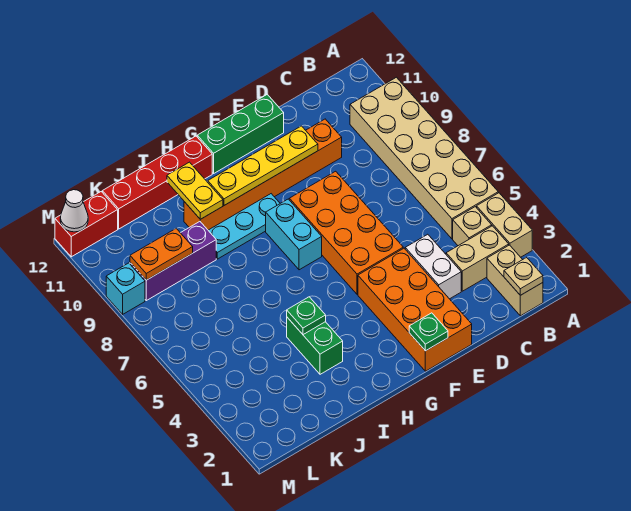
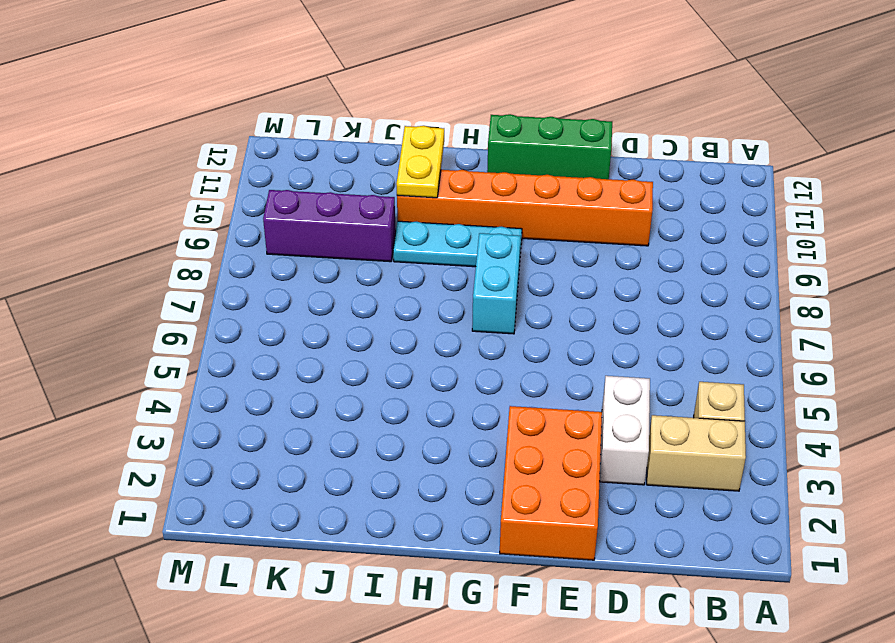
orange 2x3 brick [500,406,602,560] -> orange 2x4 brick [358,248,472,371]
none -> tan 1x2 brick [477,193,532,257]
none -> tan 2x6 brick [350,77,498,239]
none -> tan 1x2 brick [487,245,543,316]

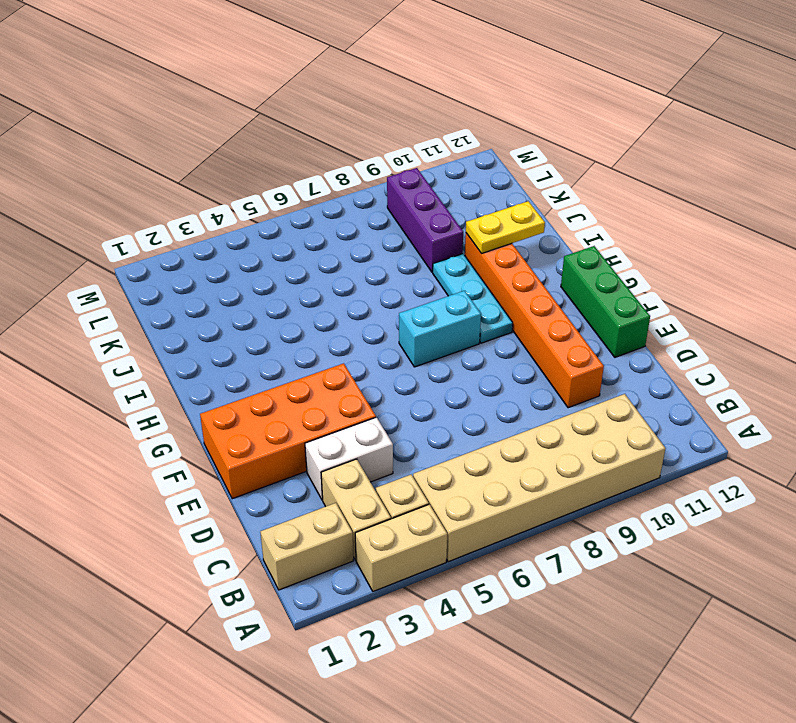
none -> orange 2x4 brick [289,171,403,294]
none -> red 1x4 brick [102,136,212,229]
none -> green 1x2 brick [287,317,343,374]

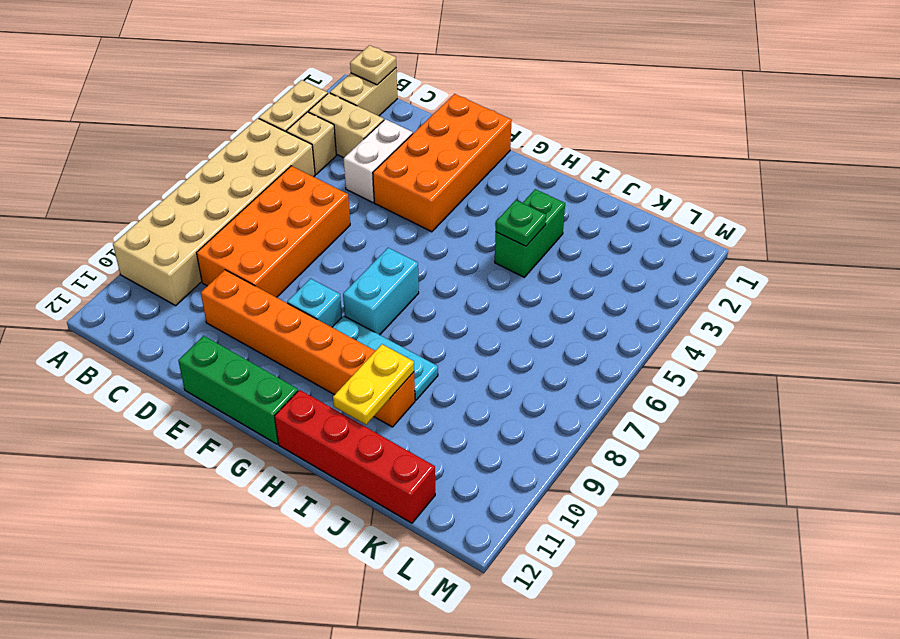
orange 2x4 brick [197,166,350,297] -> orange 2x4 brick moved to [289,171,403,294]
cyan 1x1 brick [287,279,342,327] -> cyan 1x1 brick moved to [106,263,145,314]
none -> purple 1x3 brick [130,222,216,301]
none -> red 1x2 brick [55,192,118,257]
none -> yellow 1x4 plate [208,126,318,205]

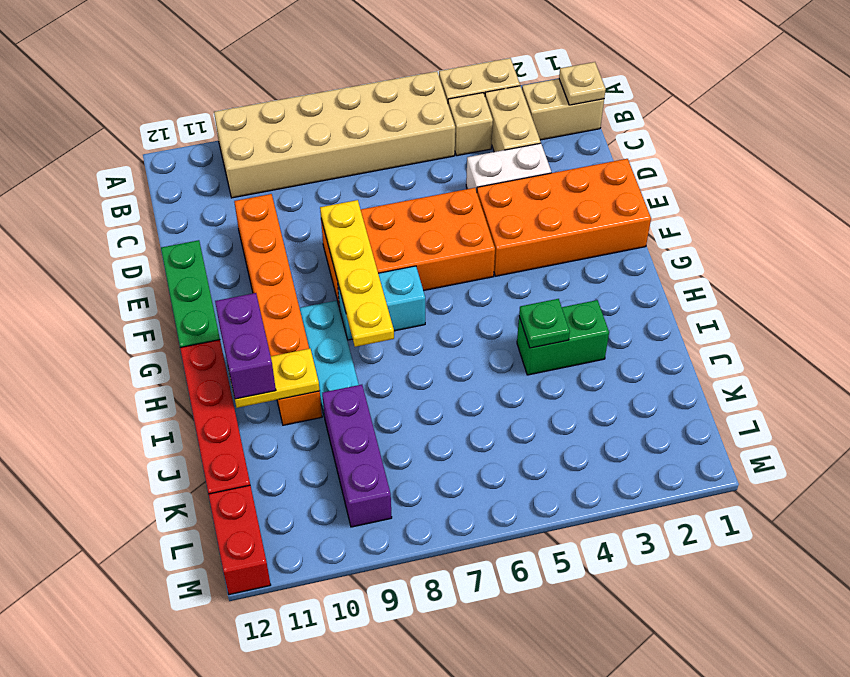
yellow 1x4 plate [320,200,394,347] -> yellow 1x4 plate moved to [208,126,318,205]
purple 1x2 brick [215,293,276,399] -> none
none -> cyan 1x1 brick [106,263,145,314]
none -> green 1x1 plate [409,313,448,351]
none -> orange 1x2 plate [130,228,193,280]

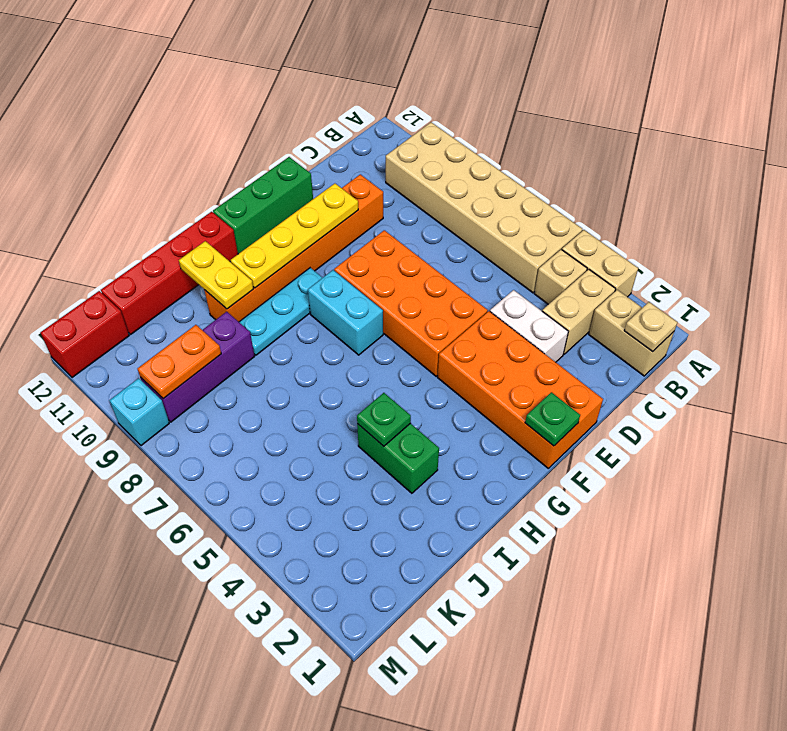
none -> white 1x1 cone [60,190,88,232]

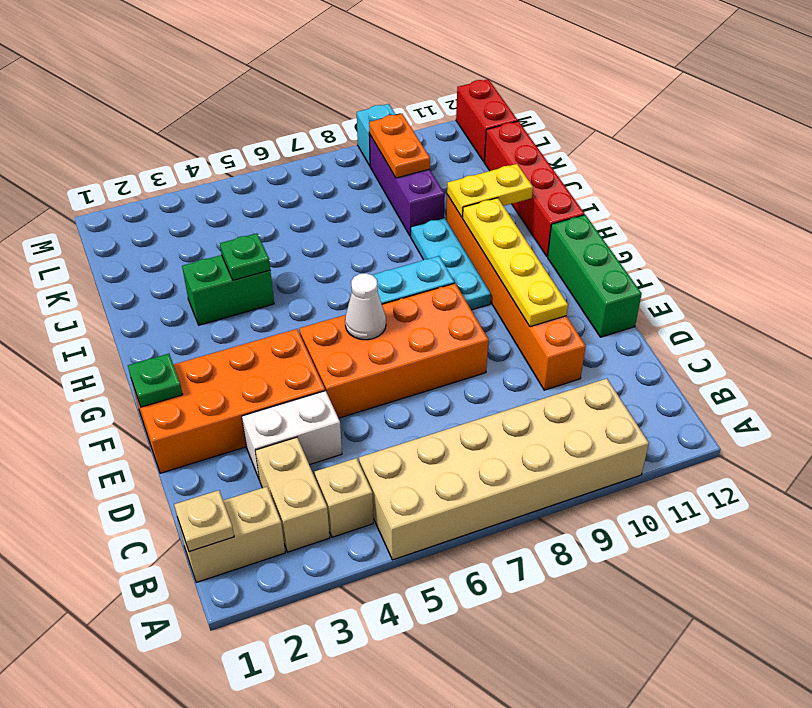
white 1x1 cone [345,273,386,340] -> white 1x1 cone moved to [60,190,88,232]
none -> tan 1x2 brick [477,193,532,257]

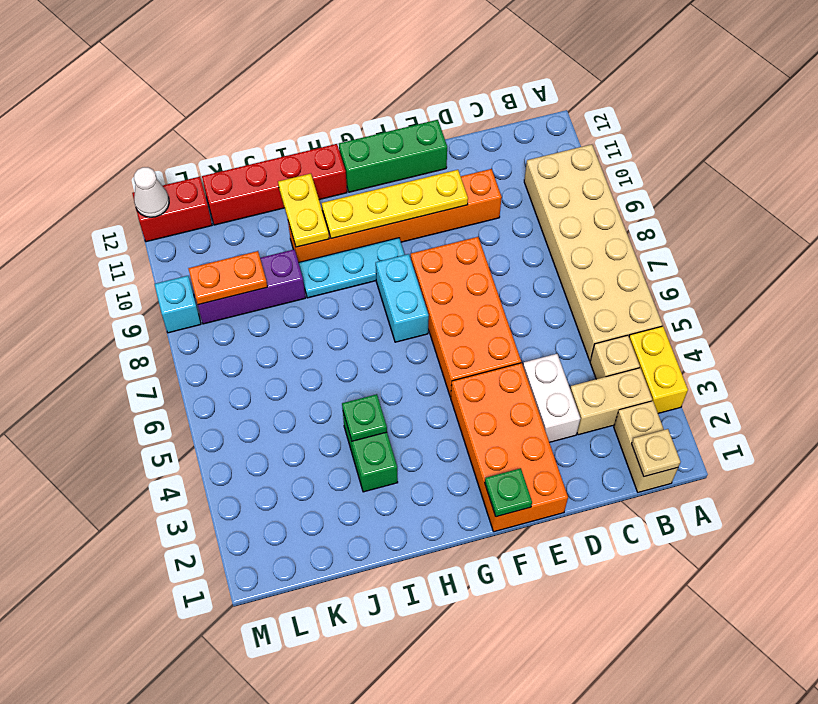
yellow 1x2 brick [629,326,688,413] -> tan 1x2 brick [477,193,532,257]

